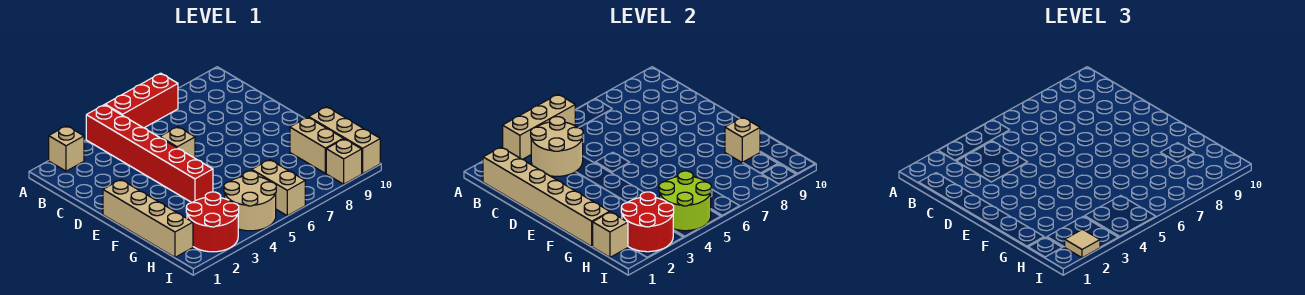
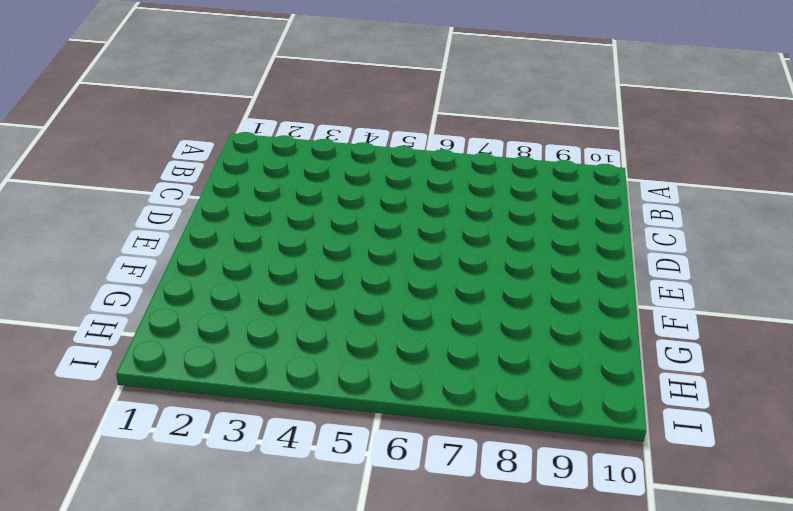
none -> tan 1x1 brick [49,126,84,171]
none -> red 1x6 brick [86,105,213,203]
none -> red 1x3 brick [105,73,178,128]

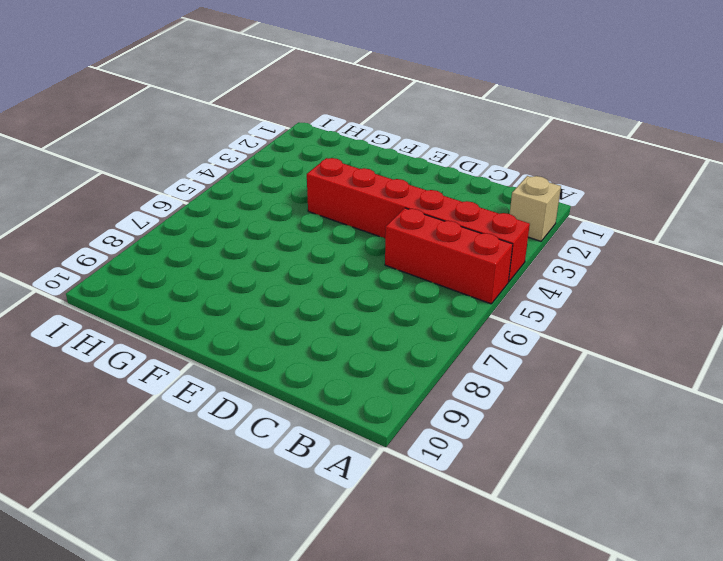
red 1x3 brick [385,208,513,304] -> red 1x3 brick turned to [105,73,178,128]
none -> tan 1x1 brick [160,127,195,158]
none -> tan 1x4 brick [103,180,193,257]
none -> tan 1x2 brick [290,117,343,173]

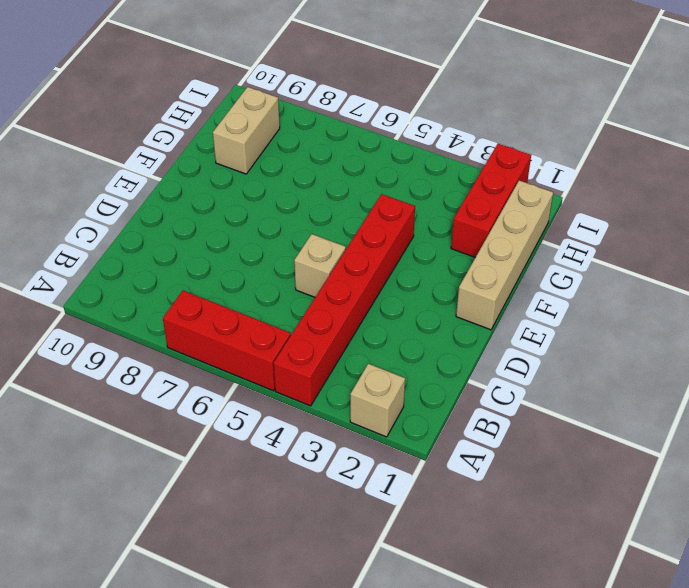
red 1x3 brick [451,144,531,257] -> red 2x2 round brick [186,192,239,252]
none -> tan 1x3 brick [309,107,380,174]
none -> tan 2x2 round brick [224,171,276,231]
none -> tan 1x2 brick [252,160,305,216]

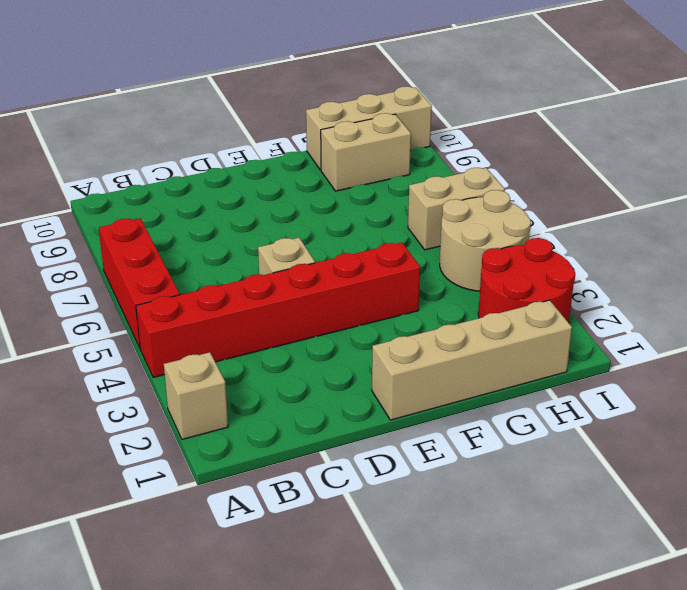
none -> tan 1x1 brick [326,139,362,184]
none -> tan 1x3 brick [503,94,575,159]
none -> tan 1x6 brick [483,147,609,246]

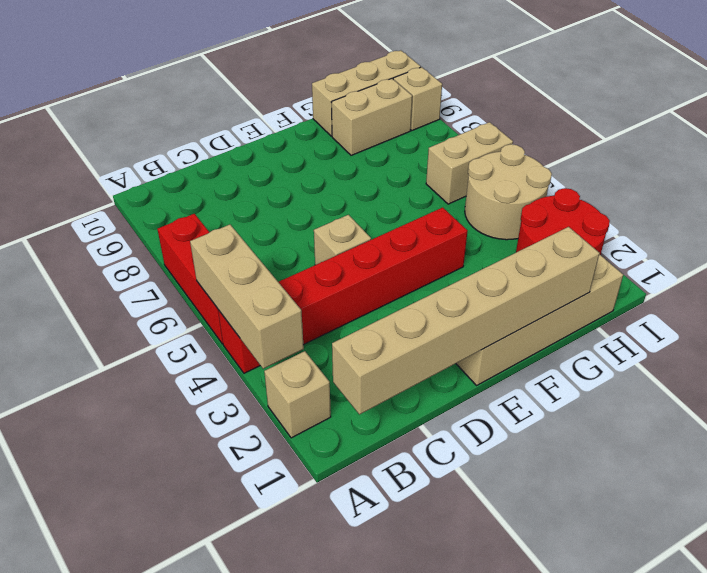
none -> tan 2x2 round brick [531,117,583,176]
none -> tan 1x1 brick [725,117,760,163]
none -> tan 1x1 brick [592,212,628,257]

